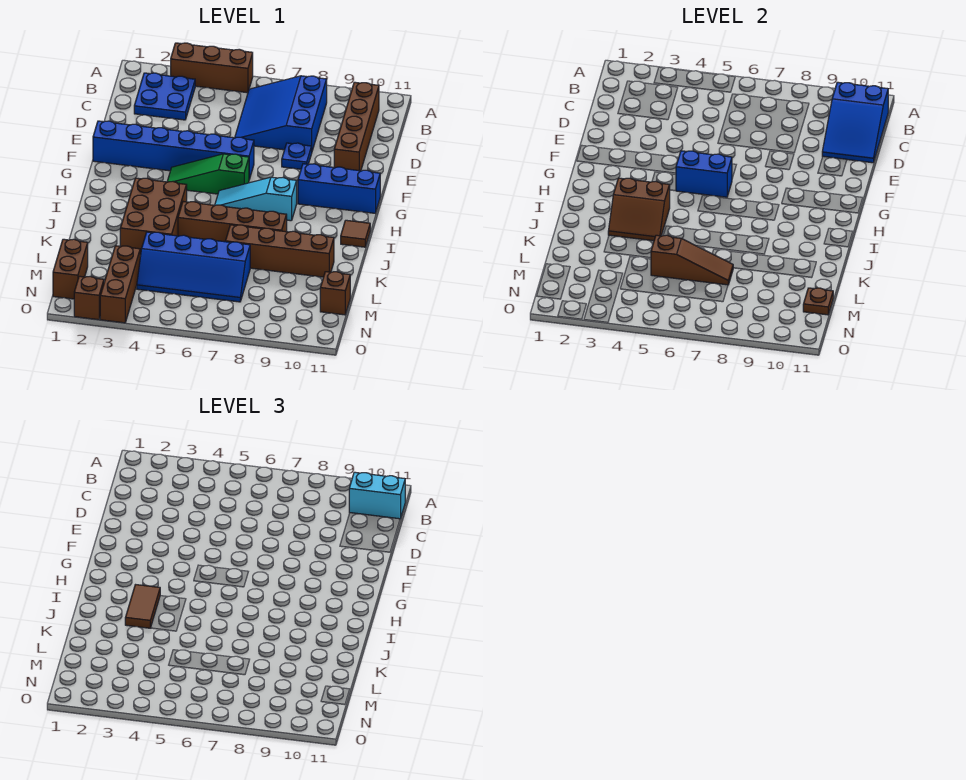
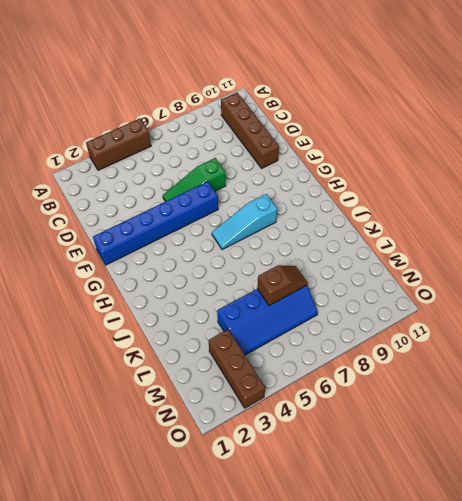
green 1x3 slope [163,158,226,201] -> green 1x3 slope moved to [167,154,249,194]
brown 1x2 slope [257,265,308,306] -> brown 1x3 slope [651,235,733,285]
none -> blue 2x2 plate [134,73,195,120]
none -> blue 3x3 slope [235,76,327,151]
none -> blue 1x1 plate [282,143,312,169]

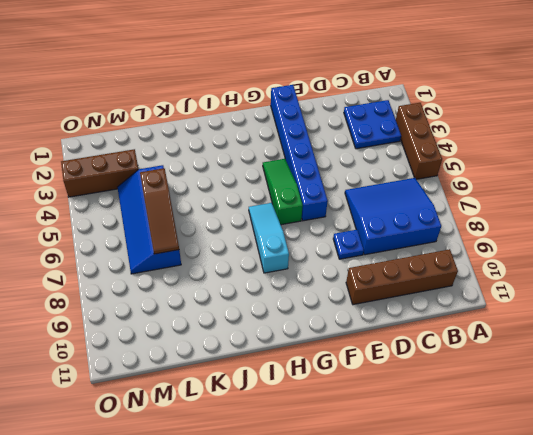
none -> blue 1x3 brick [298,164,380,213]
none -> brown 2x3 brick [120,178,187,255]
none -> brown 1x1 tile [341,220,370,247]

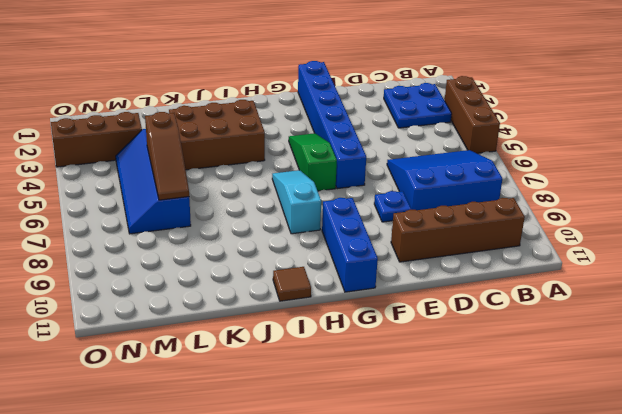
none -> brown 1x4 brick [178,202,287,242]
none -> brown 1x4 brick [225,225,334,277]
none -> brown 1x2 brick [53,239,88,299]

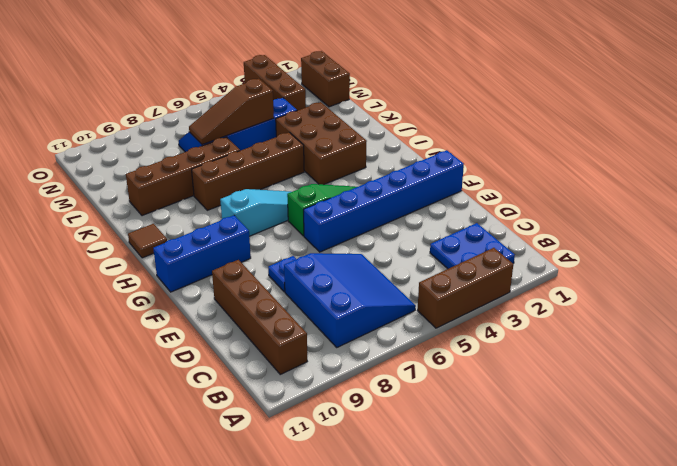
none -> brown 1x1 brick [320,272,350,315]
none -> brown 1x1 brick [74,276,104,320]
none -> blue 2x3 slope [822,82,888,163]

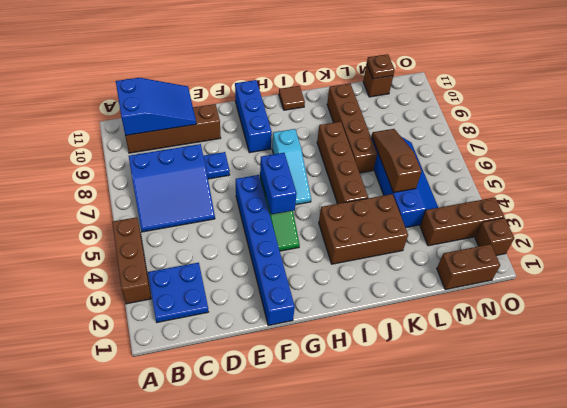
none -> brown 2x2 slope [608,178,670,241]
none -> cyan 1x2 brick [349,472,405,519]
none -> brown 1x2 tile [125,585,160,628]

